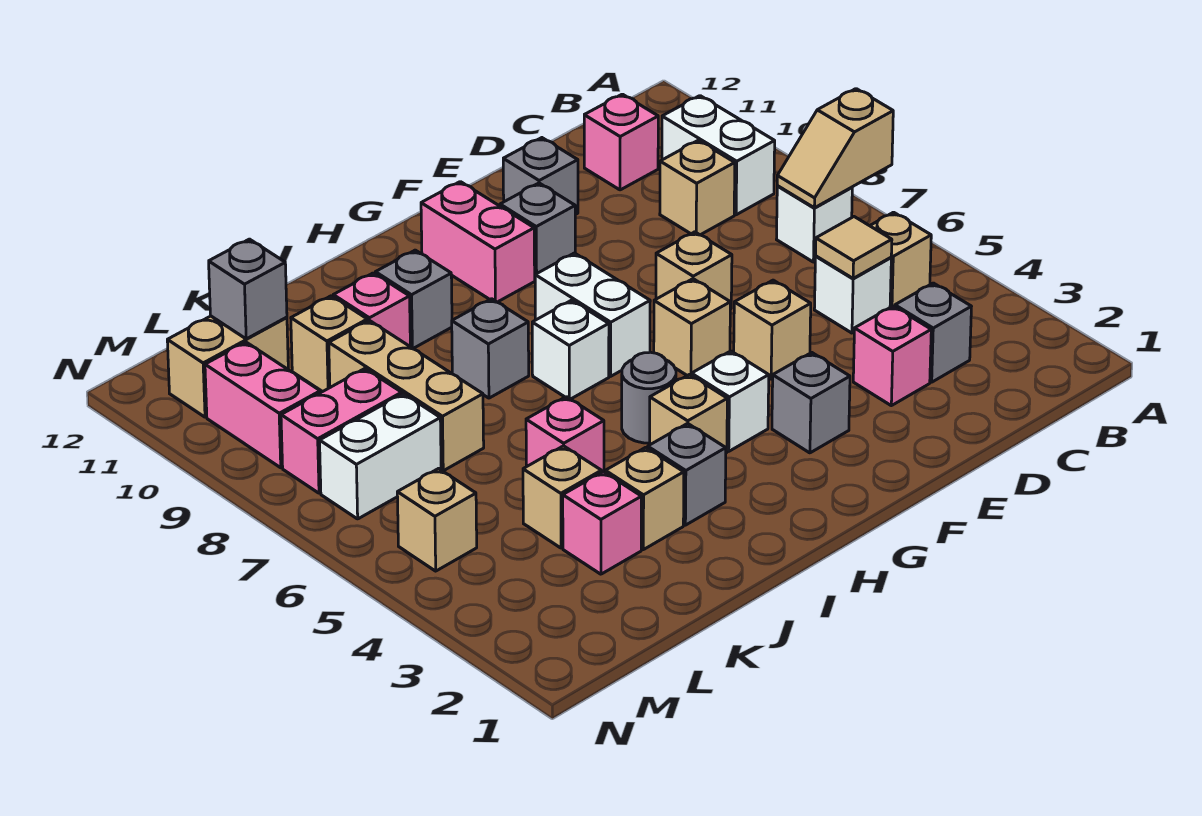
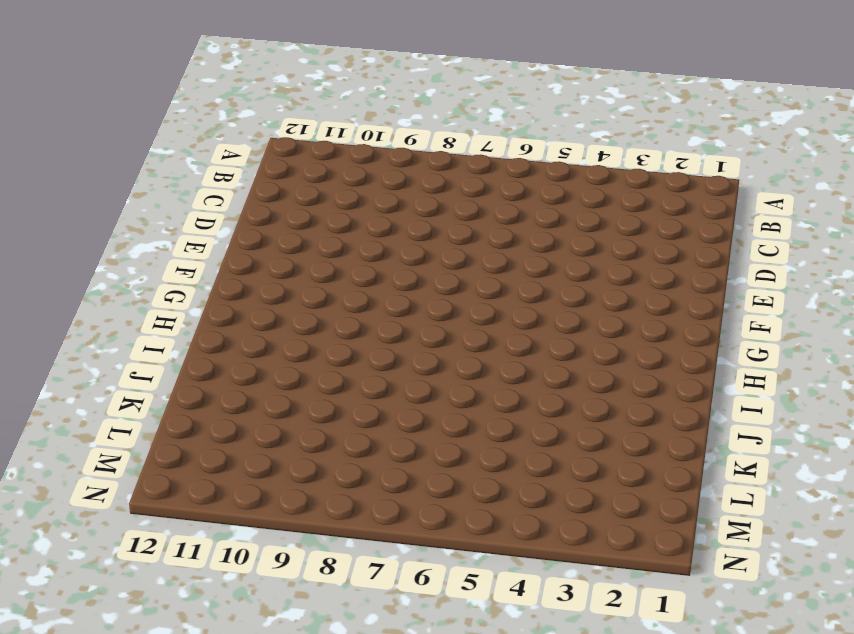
none -> tan 1x1 brick [870,212,931,307]
none -> white 1x1 brick [777,186,852,262]
none -> white 1x2 brick [662,96,775,215]
none -> grey 1x1 brick [895,283,971,382]

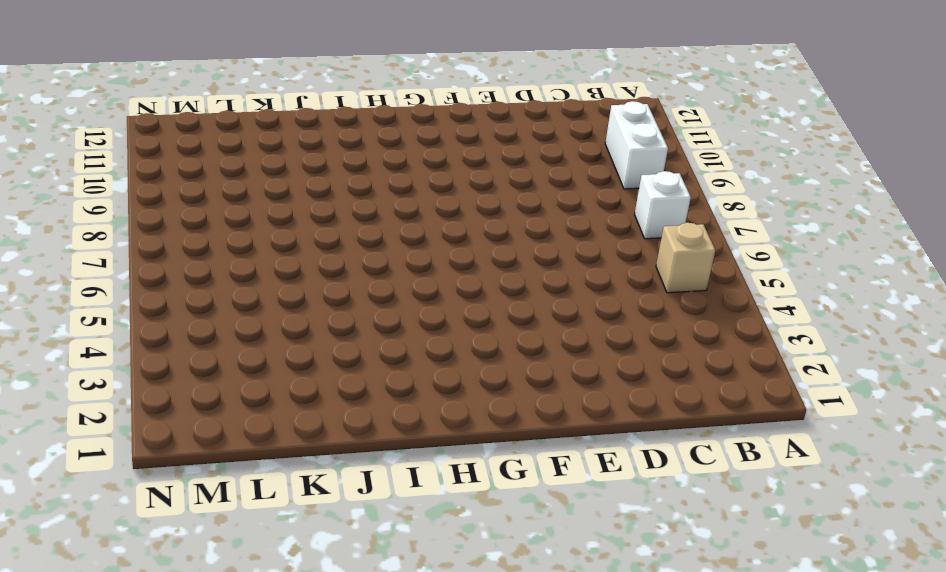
none -> grey 1x1 brick [895,283,971,382]
none -> white 1x1 brick [814,256,891,333]
none -> tan 1x1 brick [660,140,735,235]
none -> pink 1x1 brick [584,94,658,190]

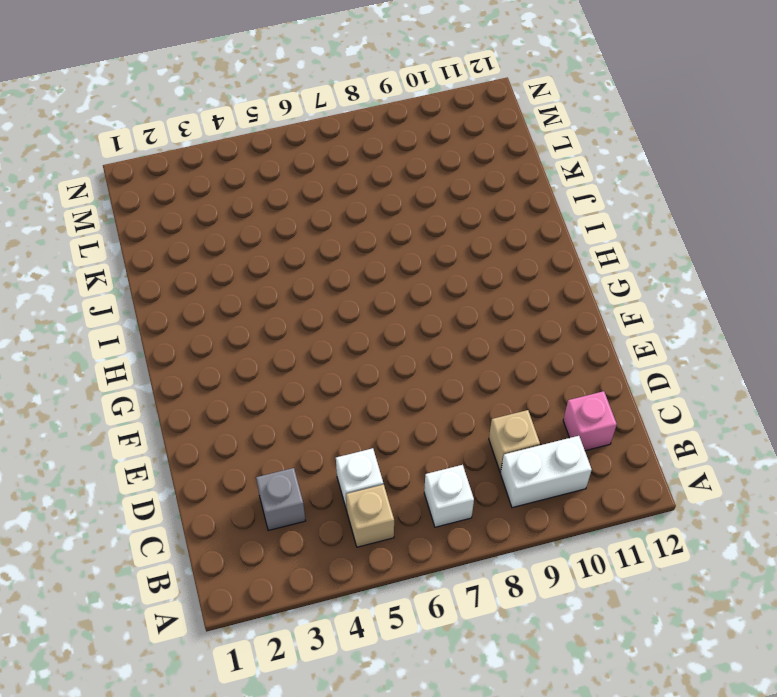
none -> pink 1x1 brick [853,306,931,406]
none -> tan 1x1 brick [734,280,811,379]
none -> tan 1x1 brick [656,232,732,309]
none -> grey 1x1 brick [503,138,578,215]

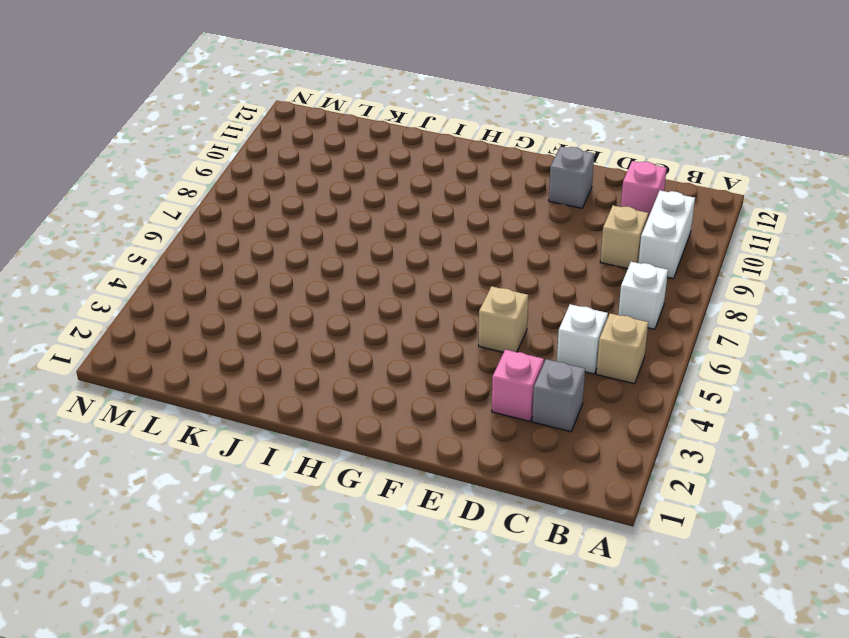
none -> tan 1x1 brick [656,232,732,309]
none -> grey 1x1 brick [772,353,850,453]
none -> tan 1x1 brick [654,279,730,375]
none -> grey 1x1 brick [500,183,575,275]

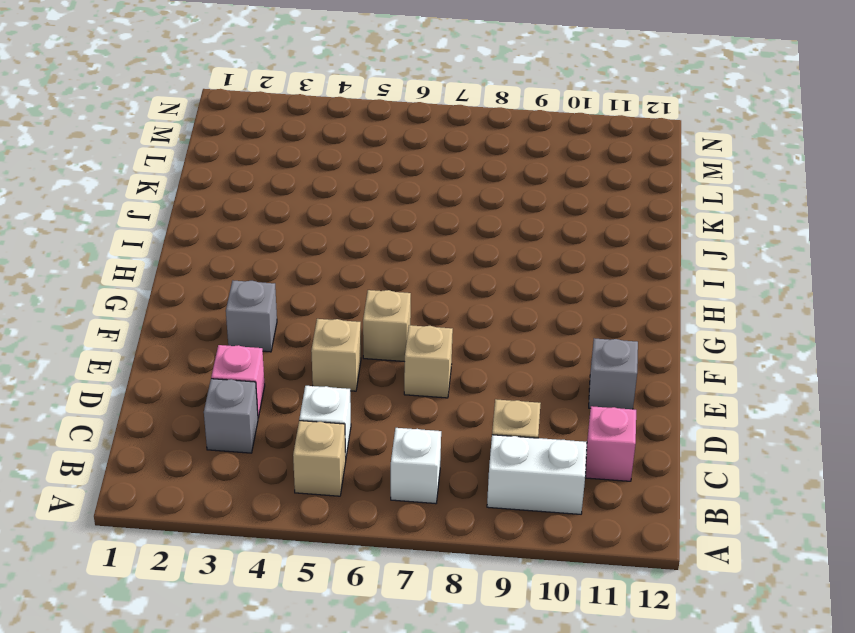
none -> grey 1x1 brick [500,183,575,275]
none -> white 1x1 brick [691,351,769,451]
none -> white 1x2 brick [535,253,650,376]
none -> pink 1x2 brick [421,182,535,302]

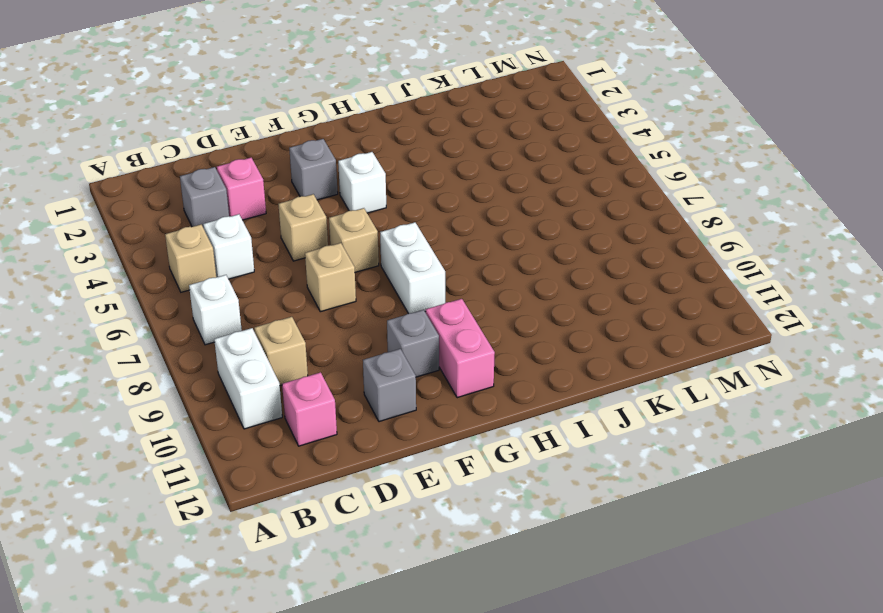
none -> tan 1x1 brick [650,375,727,453]
none -> grey 1x1 round brick [622,352,676,443]
none -> white 1x1 brick [532,300,609,399]
none -> grey 1x1 brick [648,423,726,525]

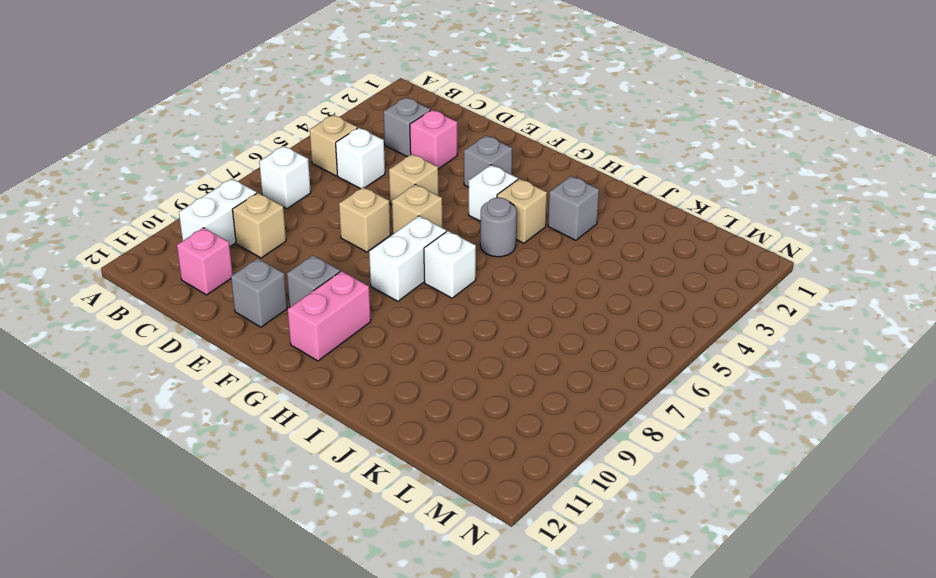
none -> grey 1x1 brick [452,299,529,398]
none -> grey 1x1 brick [375,250,452,348]
none -> tan 1x1 brick [605,447,684,550]
none -> pink 1x1 brick [526,397,604,472]

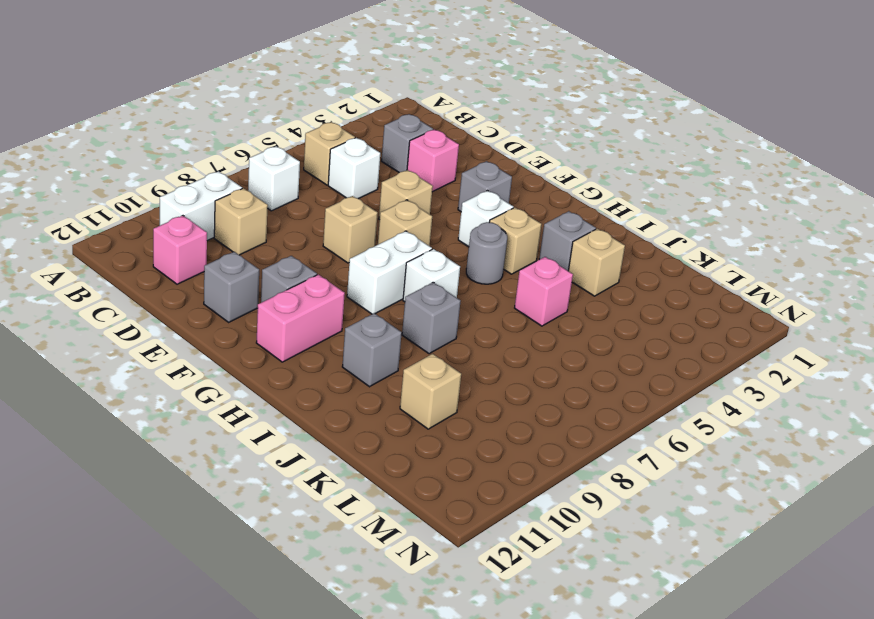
none -> pink 1x1 brick [333,273,410,346]
none -> pink 1x1 brick [563,472,642,574]
none -> tan 1x1 brick [523,446,601,548]
none -> tan 1x3 brick [329,320,484,471]

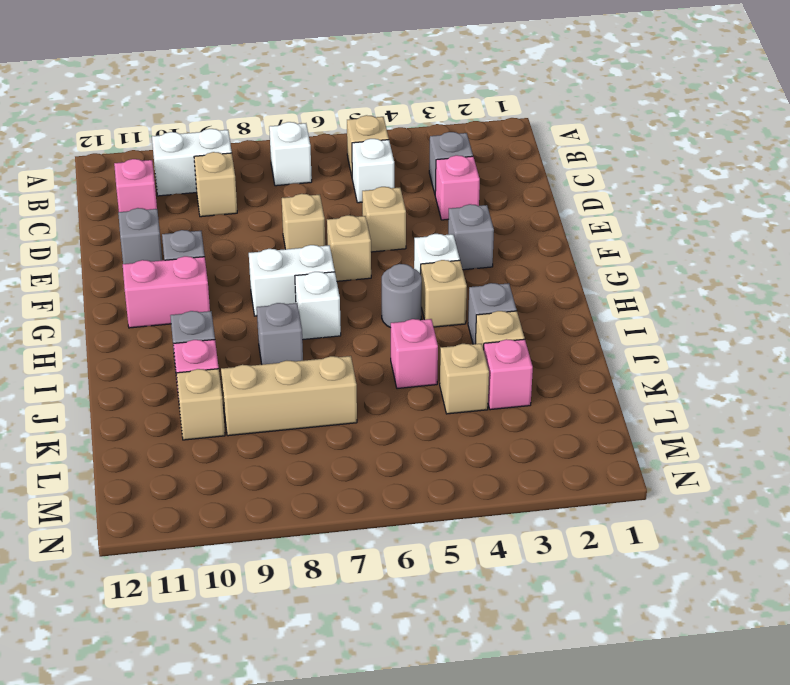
none -> white 1x2 brick [320,394,441,519]
none -> pink 1x2 brick [281,369,402,493]
none -> tan 1x2 brick [167,316,288,417]
none -> tan 1x1 brick [397,469,477,571]

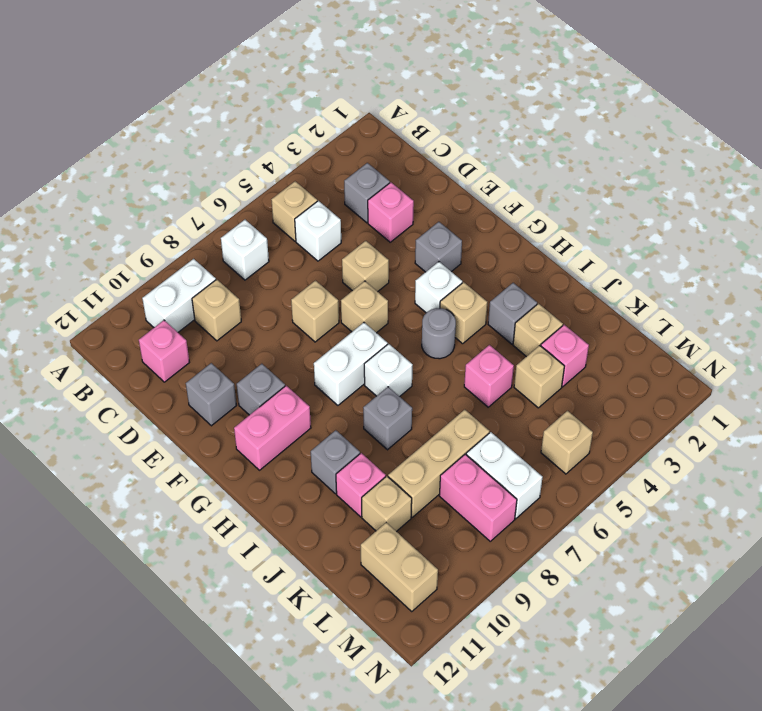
none -> pink 1x2 brick [205,342,320,468]
none -> tan 1x2 slope [777,89,893,208]
none -> tan 1x1 tile [815,217,892,278]
none -> grey 1x1 brick [209,239,287,339]

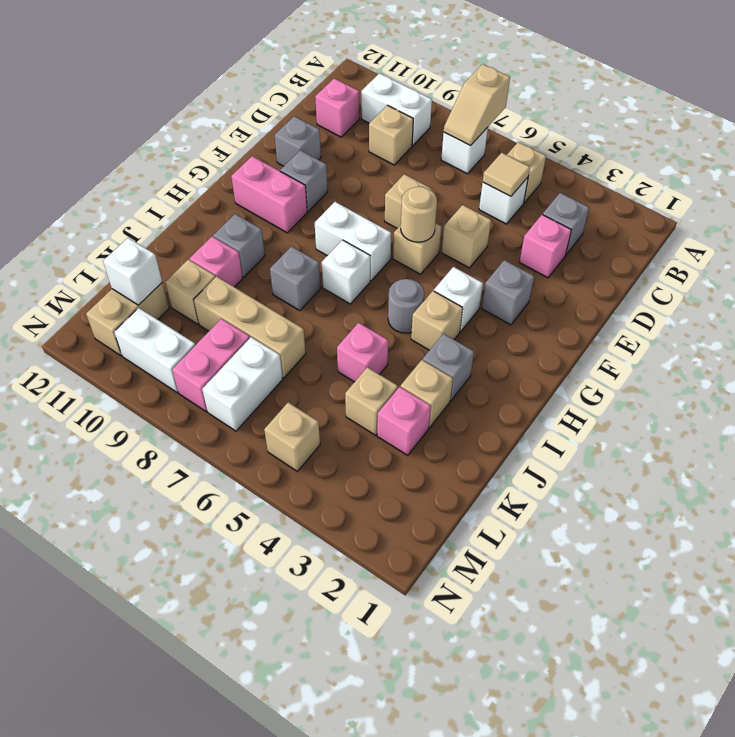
tan 1x1 round brick [401,187,437,242] -> none
white 1x1 brick [103,238,162,305] -> grey 1x1 brick [209,239,287,339]
white 1x2 brick [114,308,195,393] -> pink 1x2 brick [205,342,320,468]

